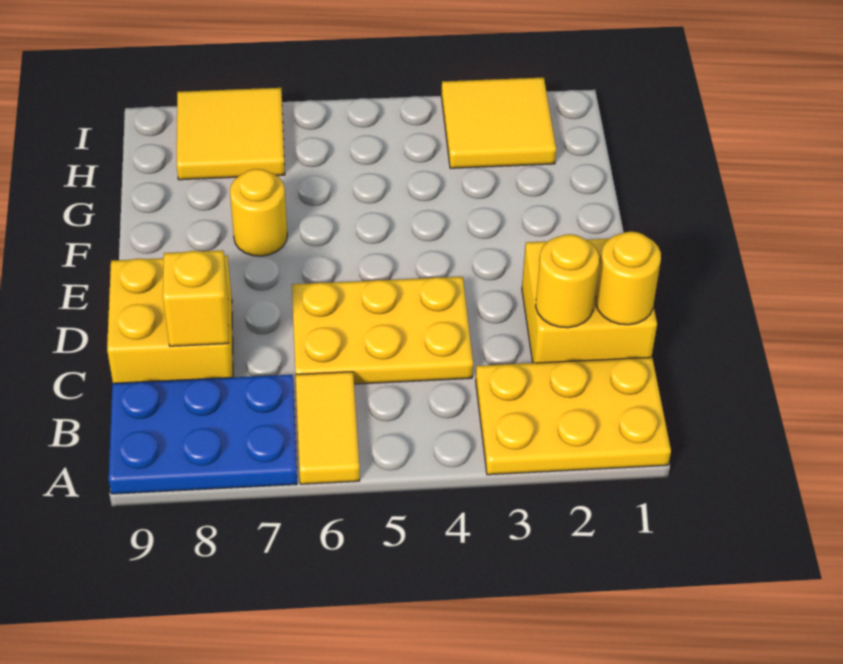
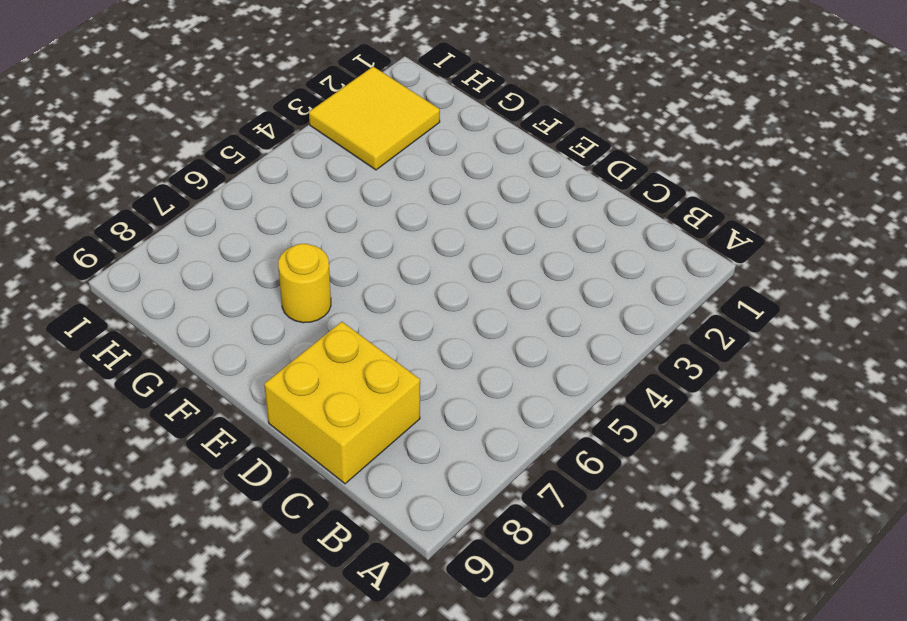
none -> yellow 2x3 plate [476,357,671,475]
none -> yellow 1x2 tile [296,372,360,484]
none -> blue 2x3 plate [109,375,297,494]

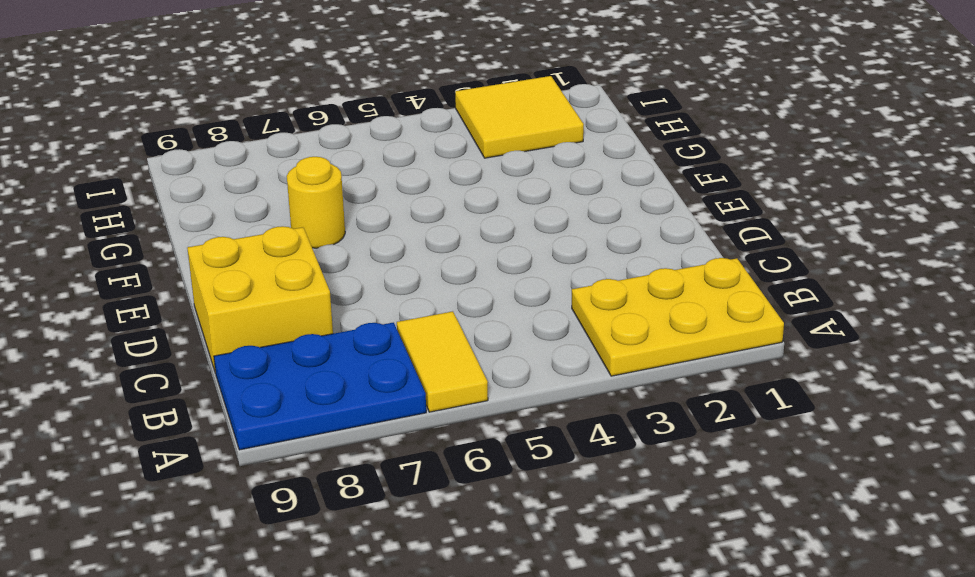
none -> yellow 2x2 brick [522,238,657,363]
none -> yellow 2x3 plate [292,277,473,384]
none -> yellow 2x2 tile [177,88,285,180]

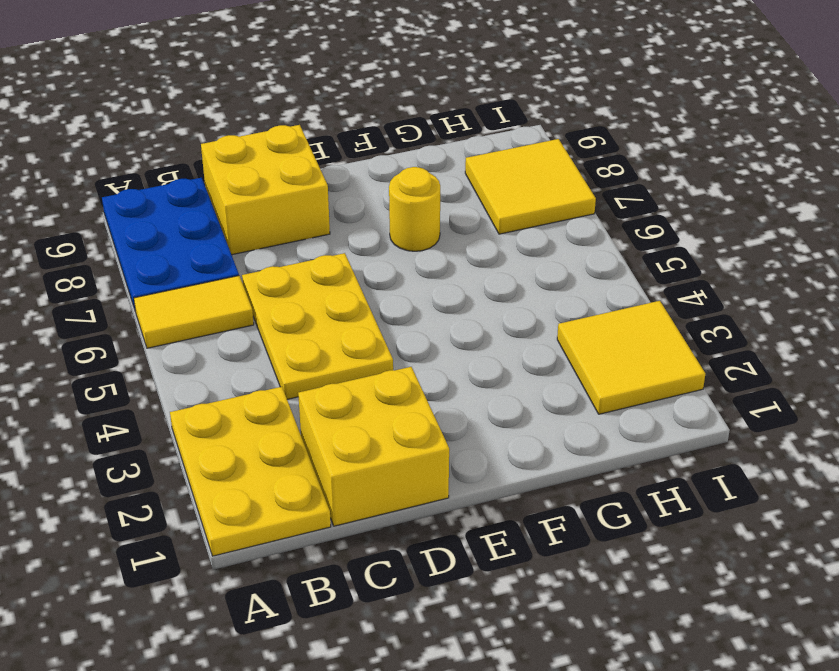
none -> yellow 1x1 round brick [596,232,661,325]
none -> yellow 1x1 round brick [536,234,599,328]
none -> yellow 1x1 brick [163,250,229,346]

